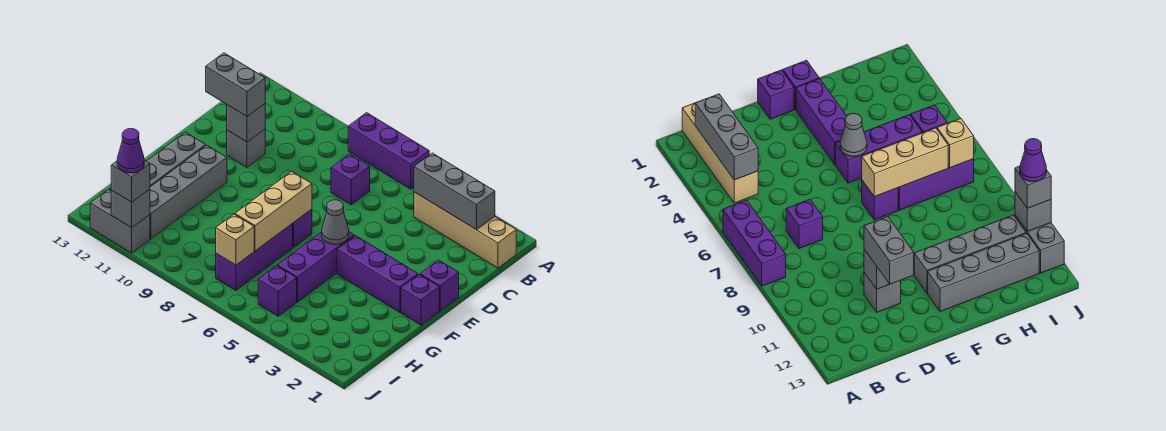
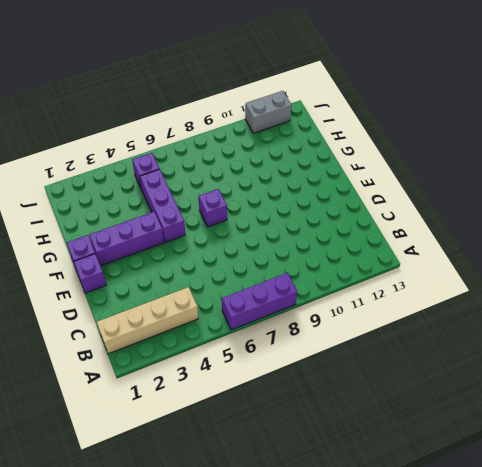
none -> purple 1x1 brick [331,154,370,205]
none -> grey 1x1 brick [227,129,265,167]
none -> grey 1x4 brick [150,145,227,239]

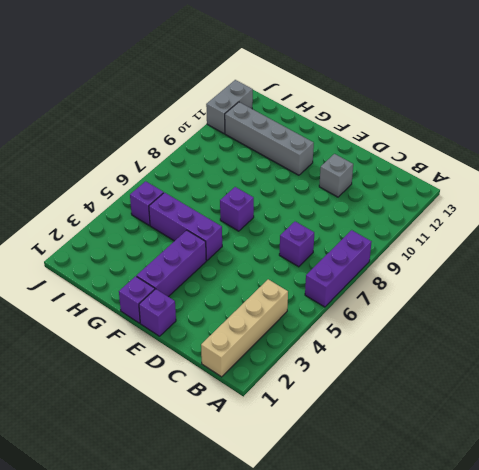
none -> grey 1x4 brick [109,132,206,191]
none -> purple 1x3 brick [216,223,293,290]
none -> grey 1x3 brick [414,153,495,230]

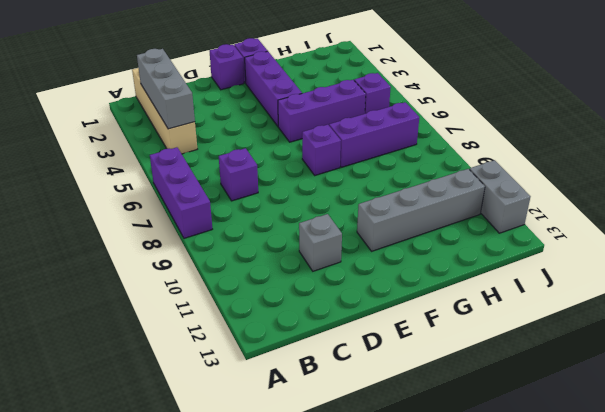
none -> grey 1x4 brick [109,132,206,191]
none -> grey 1x1 brick [227,104,265,142]
none -> grey 1x1 cone [322,200,349,244]

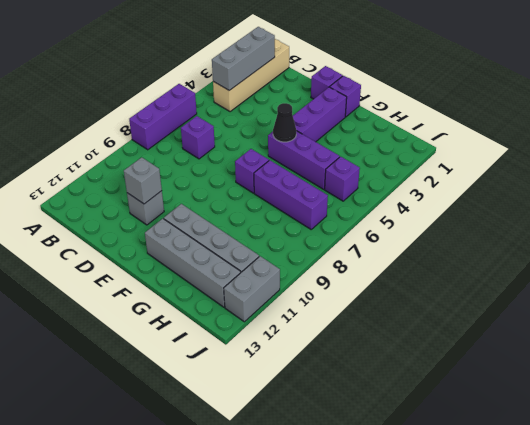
black 1x1 cone [273,103,296,142] -> grey 1x1 cone [322,200,349,244]
none -> tan 1x3 brick [235,171,312,251]
none -> tan 1x1 brick [216,214,254,265]
none -> grey 1x1 brick [111,189,150,228]

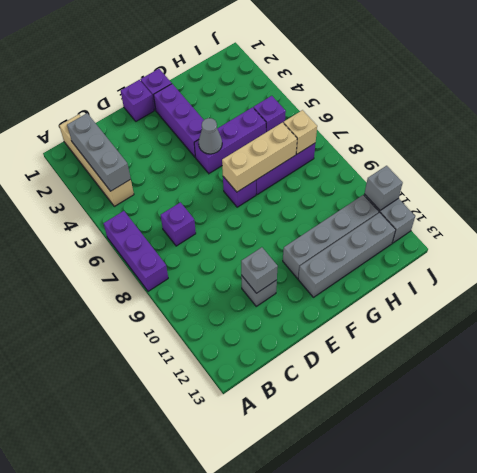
none -> grey 1x2 brick [206,53,265,117]
none -> grey 1x1 brick [111,160,150,202]
none -> purple 1x1 cone [117,129,144,173]

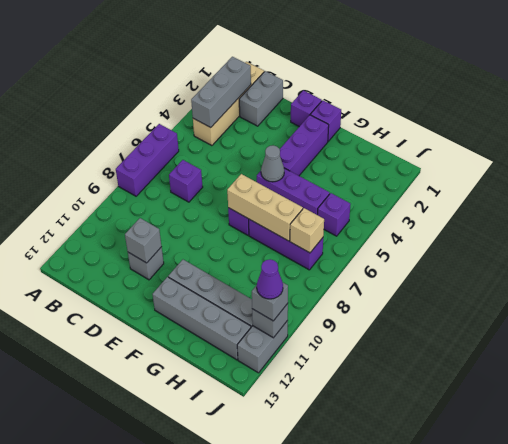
grey 1x2 brick [239,71,283,126] -> grey 1x2 brick moved to [206,53,265,117]

